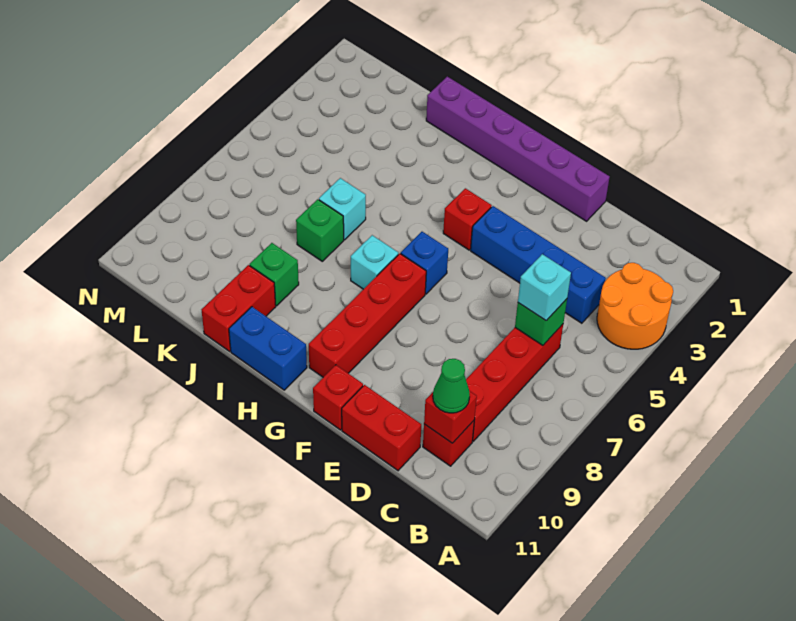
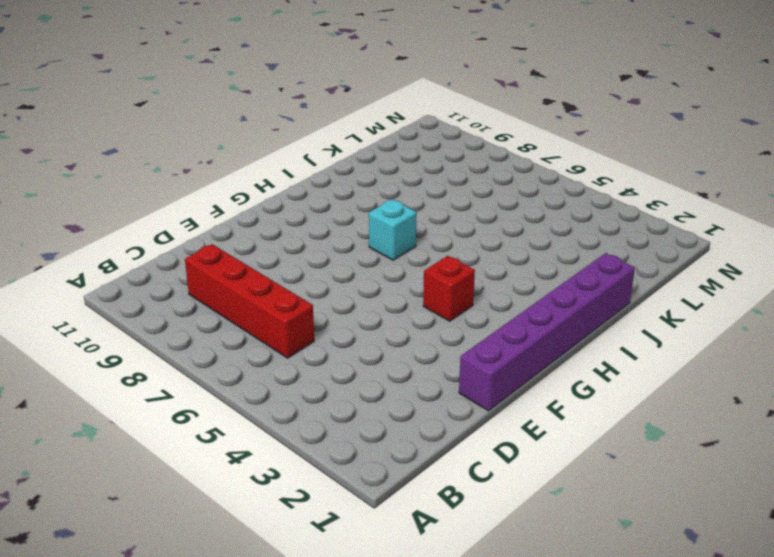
none -> orange 2x2 round brick [597,263,673,349]
none -> blue 1x4 brick [471,206,606,323]
none -> red 1x1 brick [423,421,474,466]

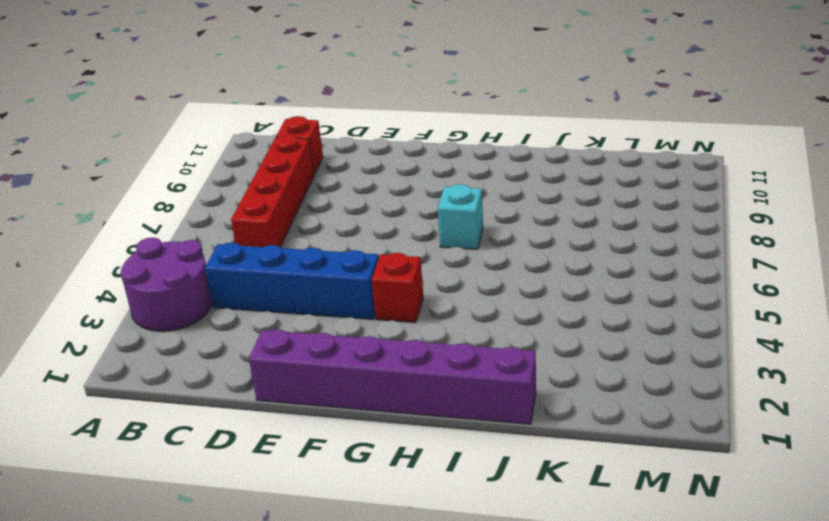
purple 2x2 round brick [121,238,212,331] -> orange 2x2 round brick [597,263,673,349]
none -> red 1x2 brick [342,385,421,471]
none -> red 1x1 brick [313,365,363,430]
none -> blue 1x1 brick [401,232,448,294]

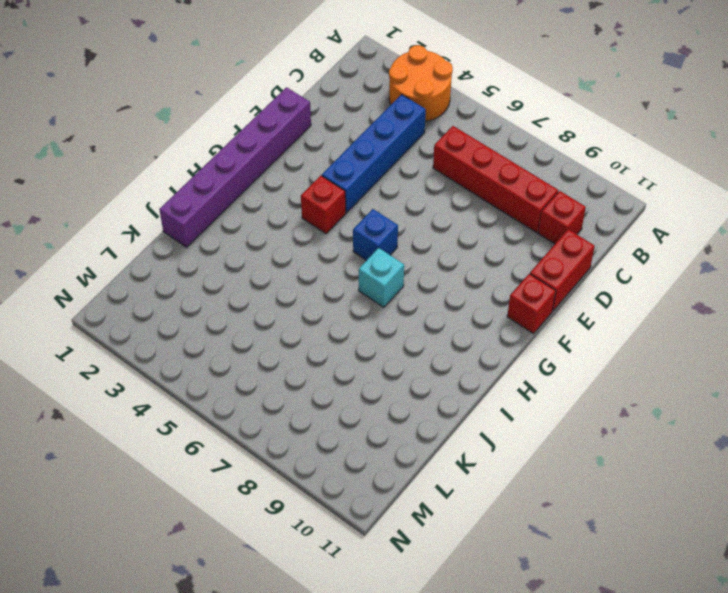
none -> red 1x4 brick [309,254,426,377]
none -> blue 1x2 brick [229,307,307,390]
none -> cyan 1x1 brick [319,178,366,240]

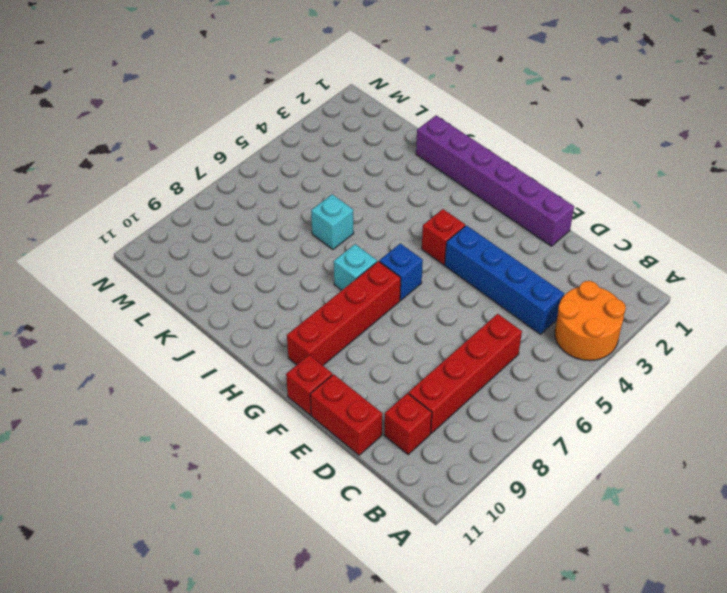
none -> blue 1x2 brick [229,307,307,390]
none -> green 1x1 brick [296,199,344,261]
none -> green 1x1 brick [250,243,299,306]

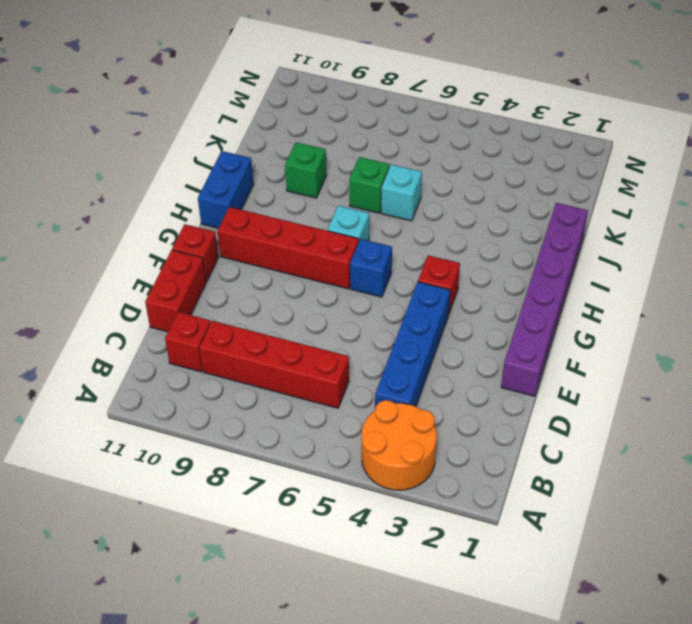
none -> red 1x2 brick [202,265,276,351]
none -> green 1x1 brick [515,299,567,345]
none -> red 1x1 brick [424,391,477,443]

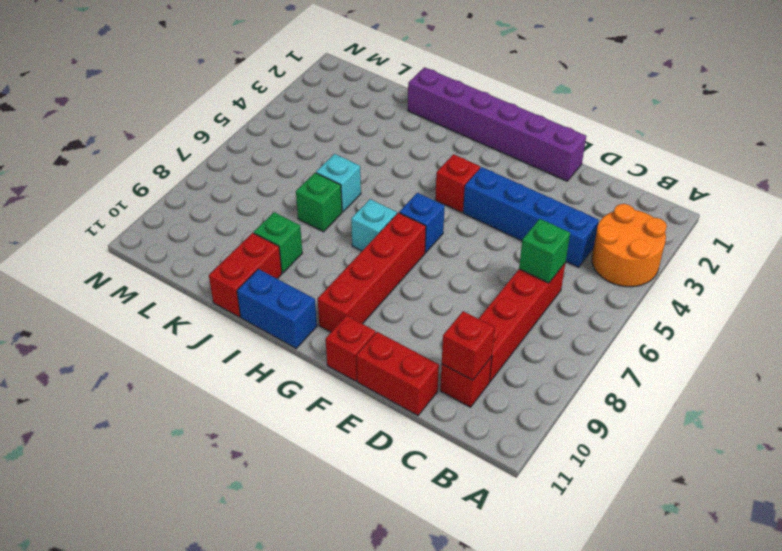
none -> cyan 1x1 brick [518,254,571,321]
none -> green 1x1 cone [433,359,470,413]

